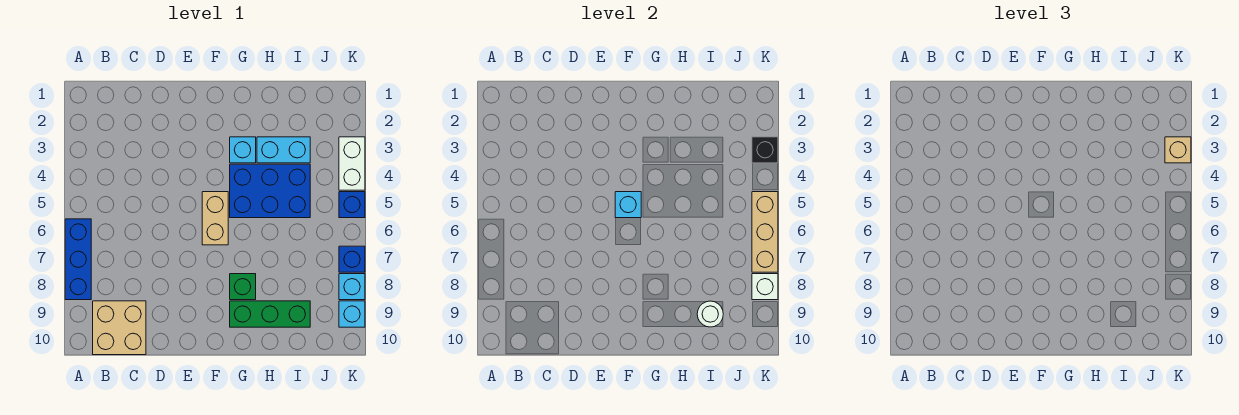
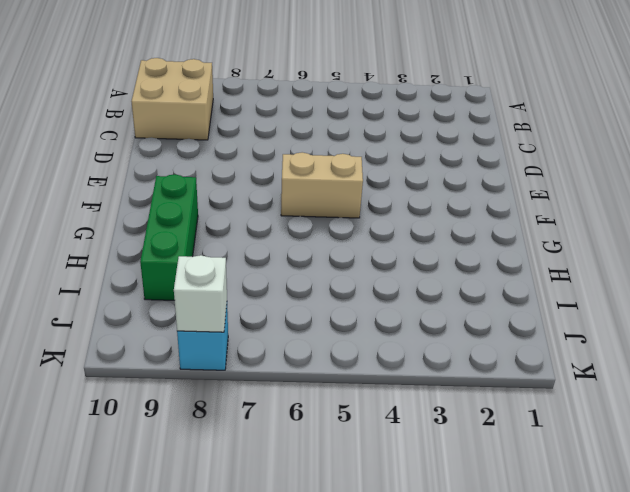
none -> blue 1x3 brick [65,219,91,300]
none -> cyan 1x1 brick [230,137,256,163]
none -> blue 2x3 brick [230,164,310,218]

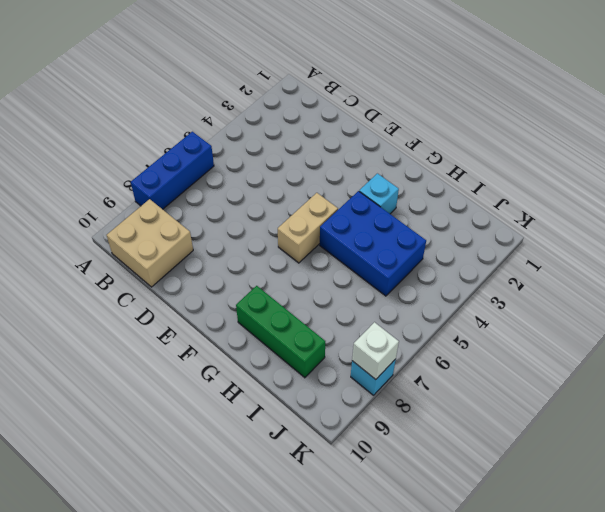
none -> green 1x1 brick [230,274,256,300]
none -> cyan 1x2 brick [257,137,310,163]
none -> white 1x2 brick [339,137,365,190]

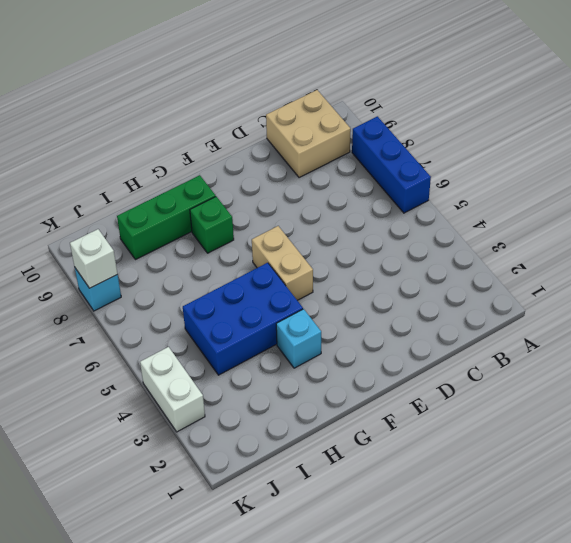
none -> cyan 1x2 brick [257,137,310,163]
none -> blue 1x1 brick [339,192,365,218]
none -> blue 1x1 brick [339,246,365,272]

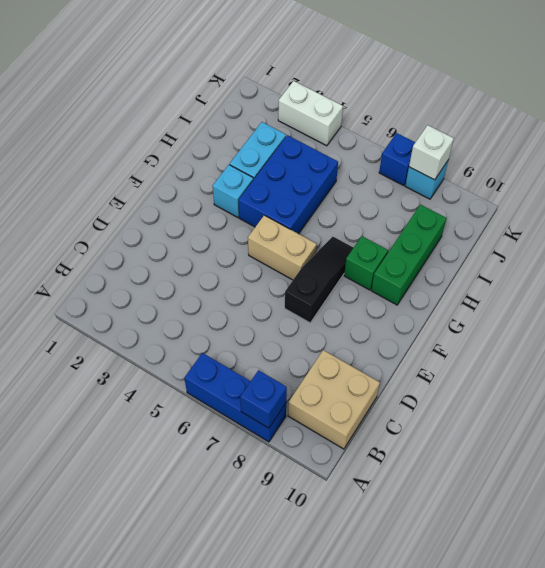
blue 1x1 brick [240,370,287,428] -> blue 1x1 brick moved to [339,192,365,218]
black 1x3 slope [285,237,353,323] -> none
none -> cyan 1x1 brick [339,301,365,327]
none -> cyan 1x1 brick [615,192,641,218]
none -> white 1x1 round brick [697,301,723,327]

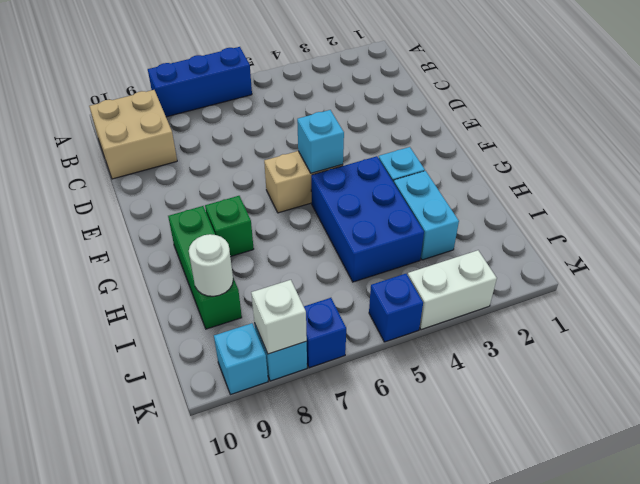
none -> black 1x1 brick [752,137,778,163]
none -> tan 1x3 brick [752,192,778,272]
none -> tan 1x1 brick [1165,137,1191,163]

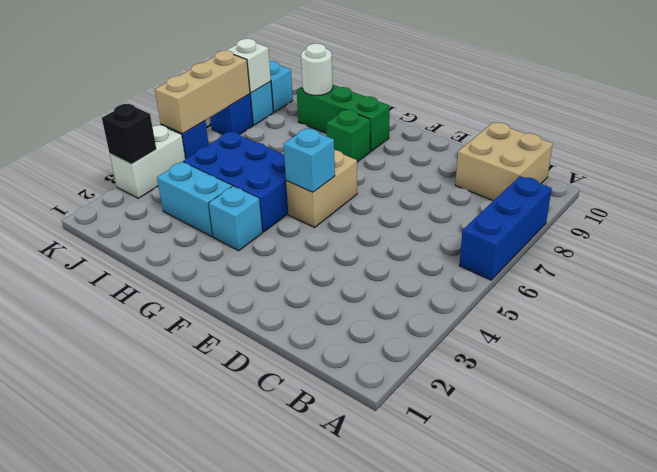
none -> tan 1x1 brick [1165,137,1191,163]

